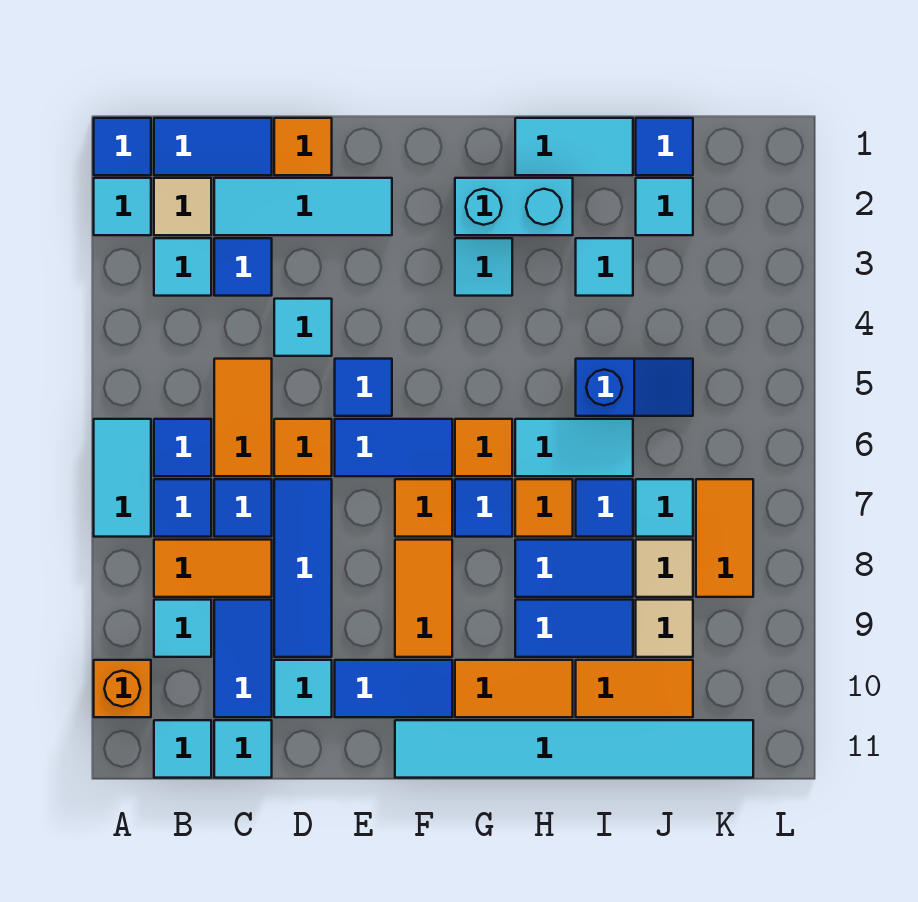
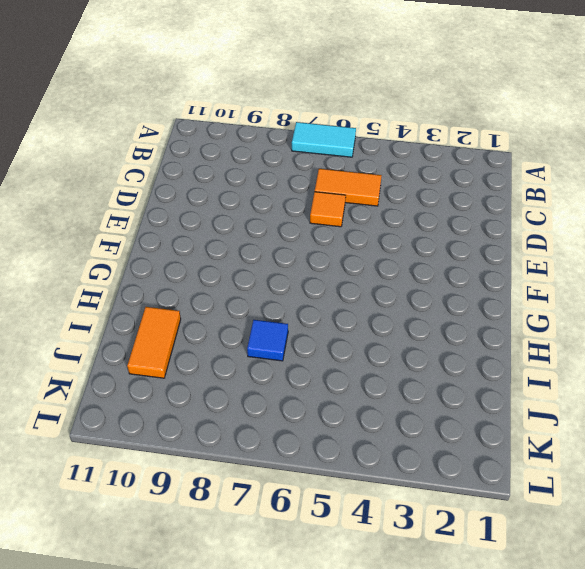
none -> blue 1x1 tile [94,118,151,175]
none -> cyan 1x1 tile [94,178,151,235]
none -> orange 1x1 brick [94,660,151,717]
none -> blue 1x2 tile [154,118,272,175]

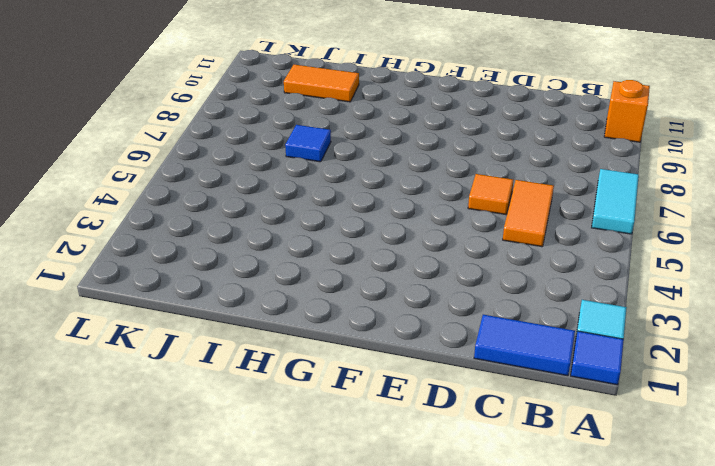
none -> tan 1x1 tile [154,178,211,235]
none -> cyan 1x1 tile [154,238,211,296]
none -> blue 1x1 tile [154,419,211,476]
none -> blue 1x1 tile [154,479,211,537]

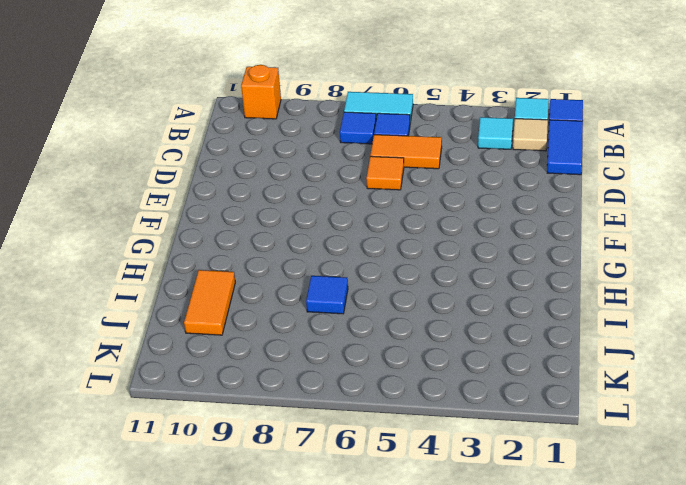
none -> orange 1x2 tile [154,540,272,597]
none -> cyan 1x1 tile [154,600,211,657]
none -> cyan 1x1 tile [154,720,211,778]
none -> cyan 1x3 tile [214,178,392,235]

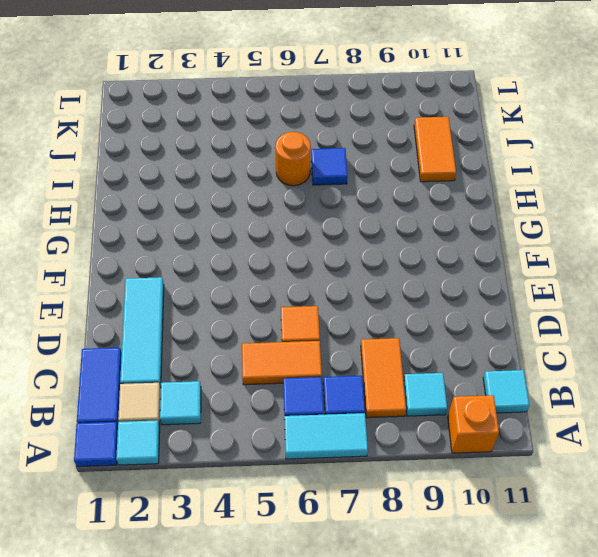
orange 1x1 round brick [275,132,311,186] -> cyan 1x2 tile [515,419,633,476]
none -> blue 1x1 tile [214,238,272,296]
none -> blue 1x1 tile [214,479,272,537]
none -> blue 1x2 tile [214,600,272,717]
none -> cyan 1x1 tile [214,720,272,778]

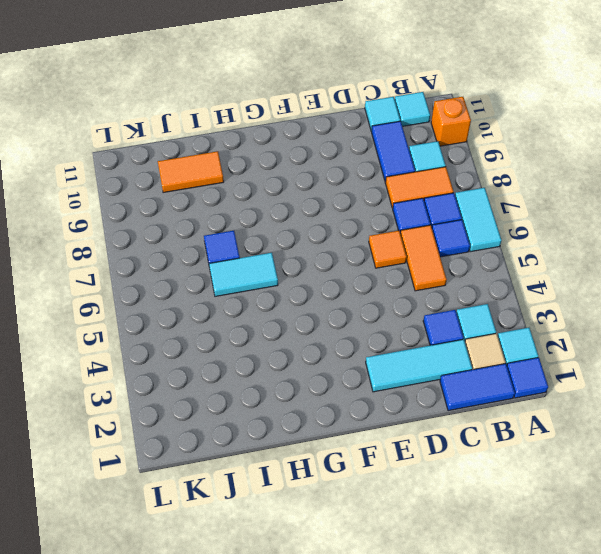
none -> orange 1x1 tile [274,118,332,175]
none -> cyan 1x1 tile [274,299,332,356]
none -> blue 1x3 tile [274,479,332,657]
none -> cyan 1x1 tile [274,660,332,717]

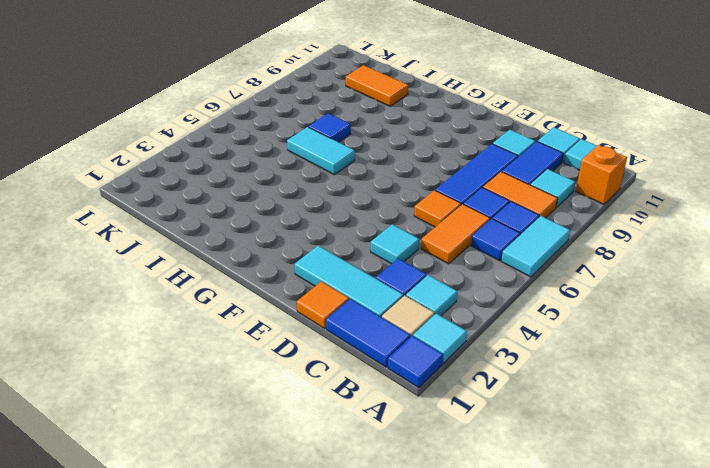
none -> blue 1x1 tile [335,359,392,416]
none -> blue 1x2 tile [335,419,452,476]
none -> blue 1x2 tile [335,660,452,717]
none -> orange 1x1 tile [395,479,452,537]

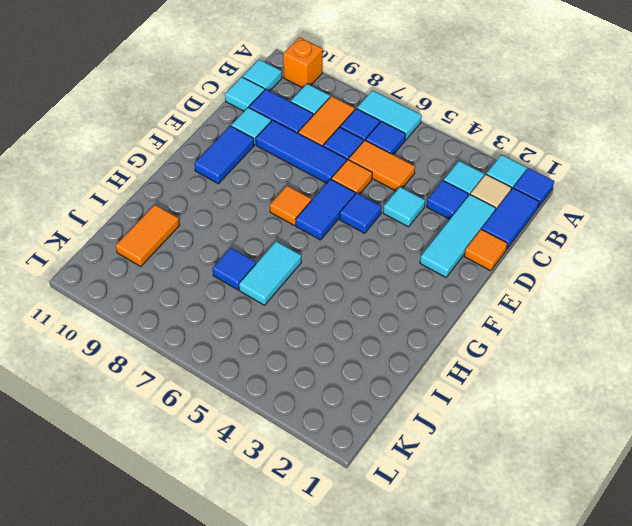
none -> orange 1x2 tile [395,540,452,657]
none -> cyan 1x6 tile [395,720,753,778]
none -> cyan 1x2 brick [455,178,573,235]
none -> cyan 1x1 tile [455,238,512,296]

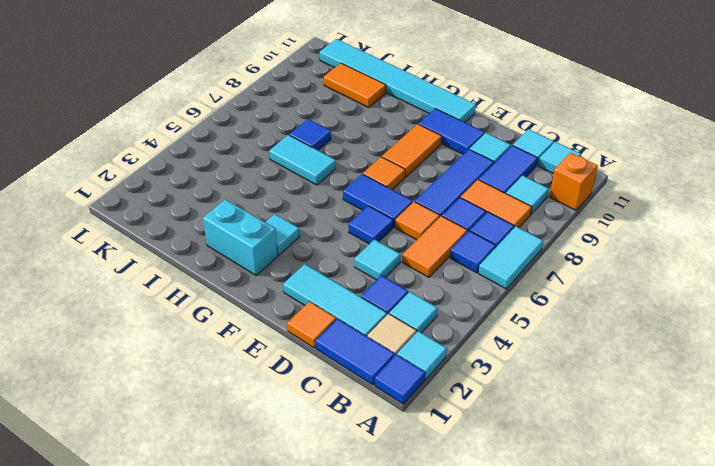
none -> orange 1x1 tile [455,419,512,476]
none -> blue 1x1 tile [455,479,512,537]
none -> orange 1x2 tile [455,660,573,717]
none -> cyan 1x2 tile [515,118,633,175]

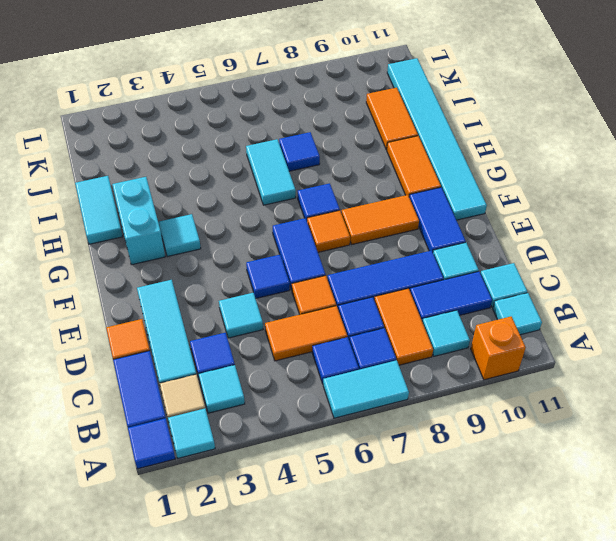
none -> orange 1x1 tile [455,419,512,476]
none -> orange 1x1 tile [515,479,573,537]
none -> blue 1x2 tile [515,540,633,597]
none -> blue 1x2 tile [515,600,633,657]

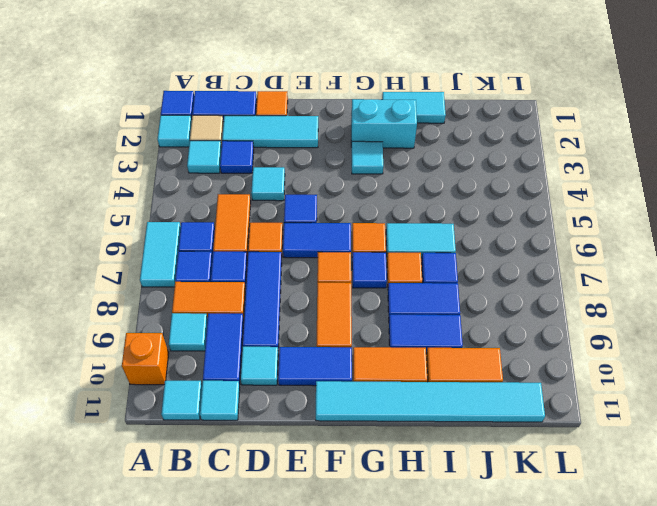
none -> cyan 1x1 tile [576,238,633,296]
none -> blue 1x2 slope [576,359,693,416]
none -> blue 1x1 tile [636,118,693,175]
none -> cyan 1x1 tile [636,178,693,235]

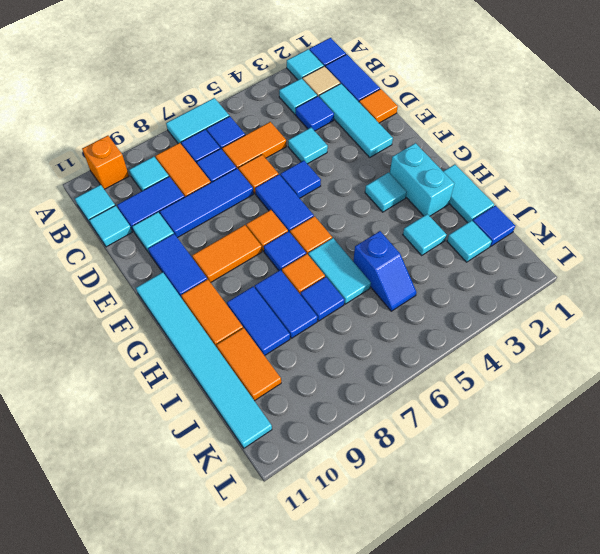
none -> cyan 1x1 tile [636,479,693,537]
none -> tan 1x1 tile [636,540,693,597]
none -> tan 1x1 tile [636,600,693,657]
none -> orange 1x2 tile [696,479,753,597]

